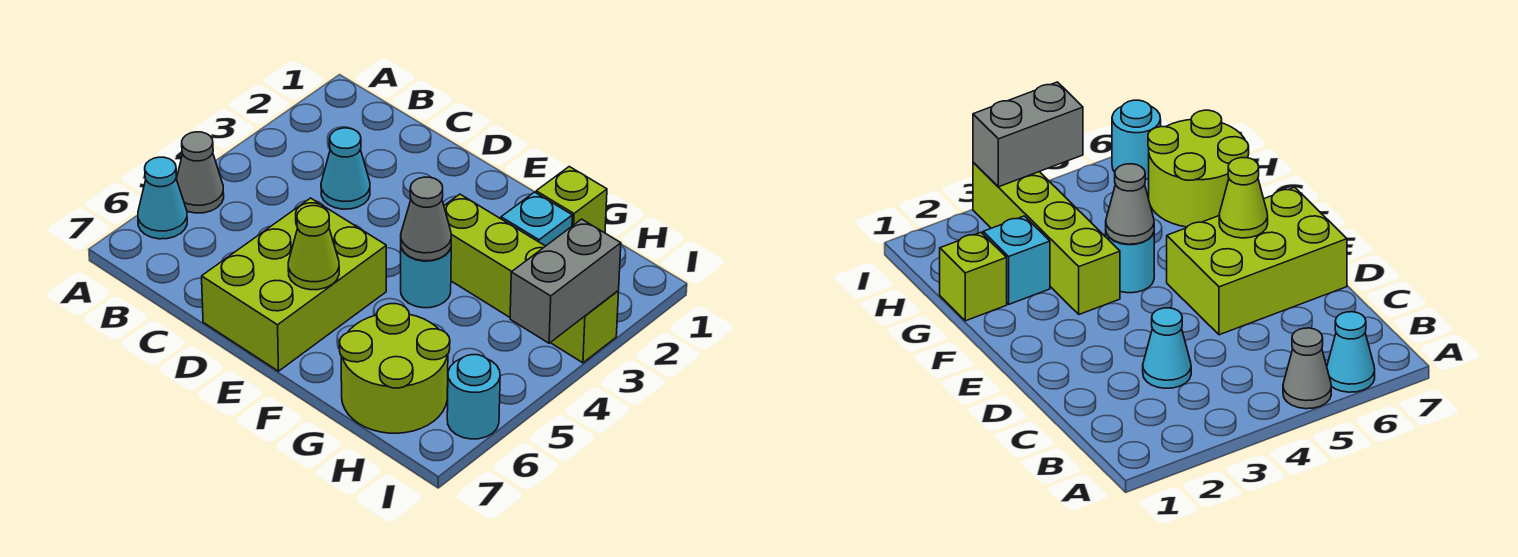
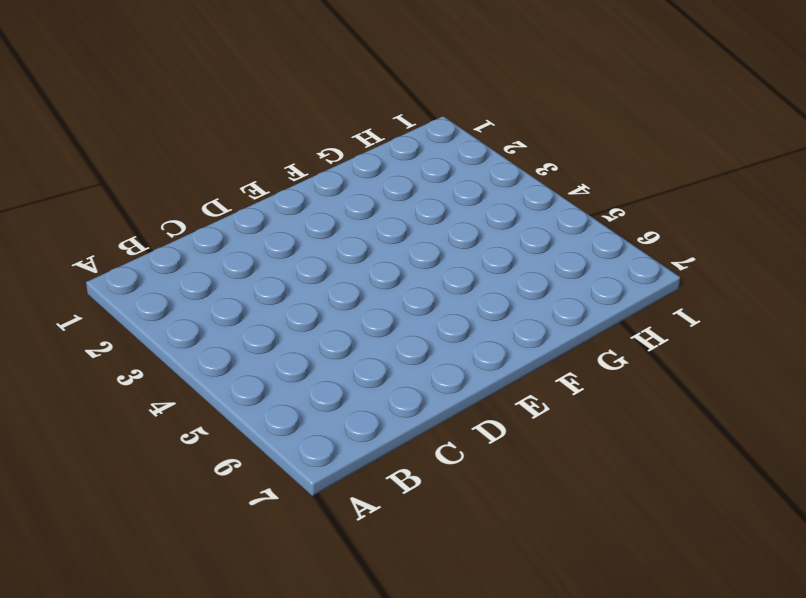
none -> grey 1x1 cone [176,132,224,213]
none -> cyan 1x1 cone [138,157,187,239]
none -> cyan 1x1 cone [321,128,370,209]

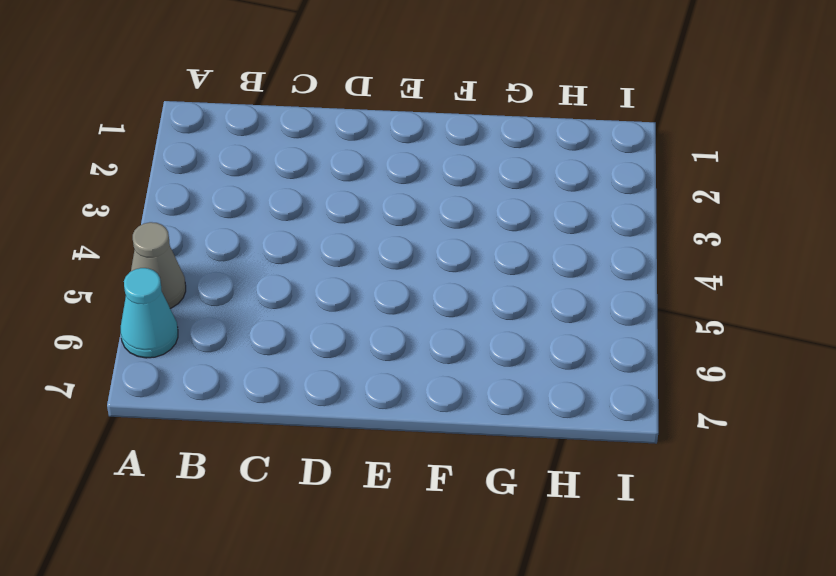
none -> cyan 1x1 cone [321,128,370,209]
none -> lime 2x3 brick [202,198,386,371]
none -> lime 1x4 brick [444,194,619,363]

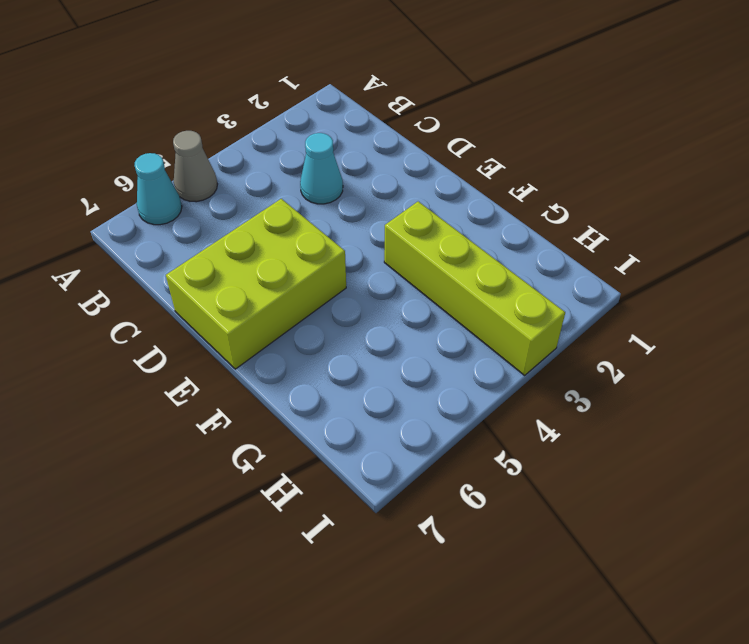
none -> cyan 1x1 round brick [401,248,451,308]
none -> lime 1x1 brick [536,167,607,233]
none -> cyan 1x1 brick [501,192,572,246]

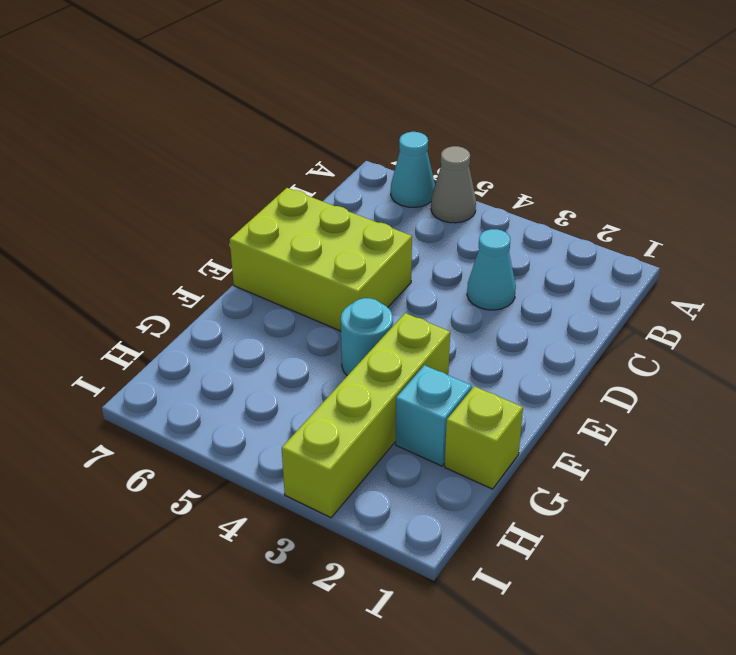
none -> lime 2x2 round brick [340,304,450,433]
none -> cyan 1x1 round brick [447,355,500,439]
none -> lime 1x1 cone [288,206,339,290]

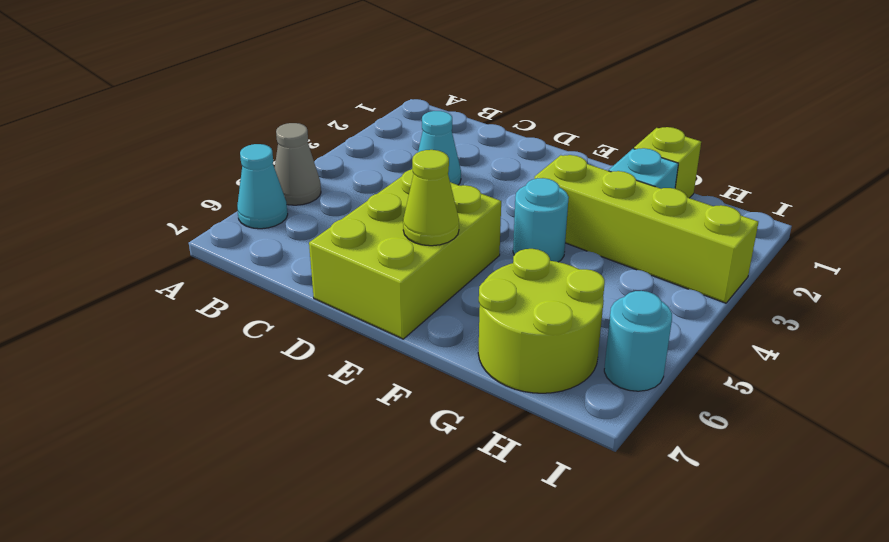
none -> grey 1x1 cone [401,177,451,261]
none -> grey 1x2 brick [510,219,621,343]

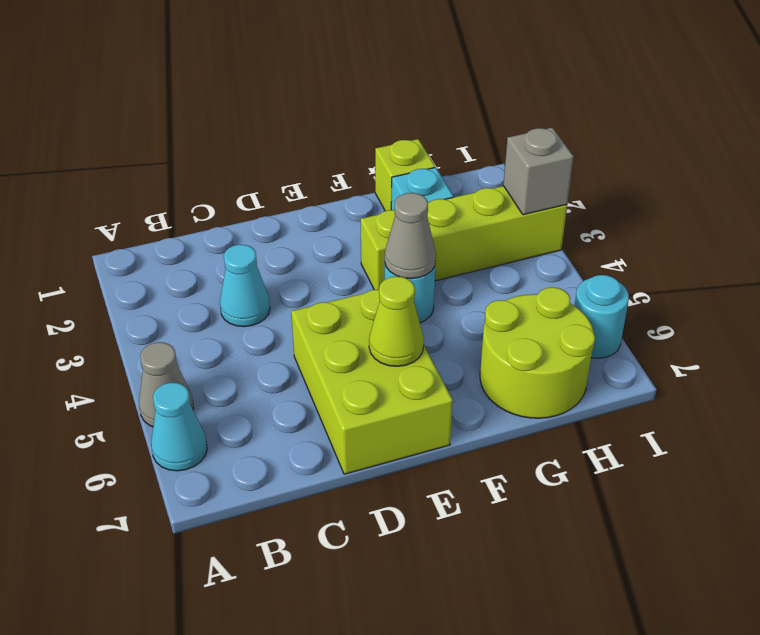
grey 1x1 brick [503,128,574,215] -> grey 1x2 brick [510,219,621,343]

